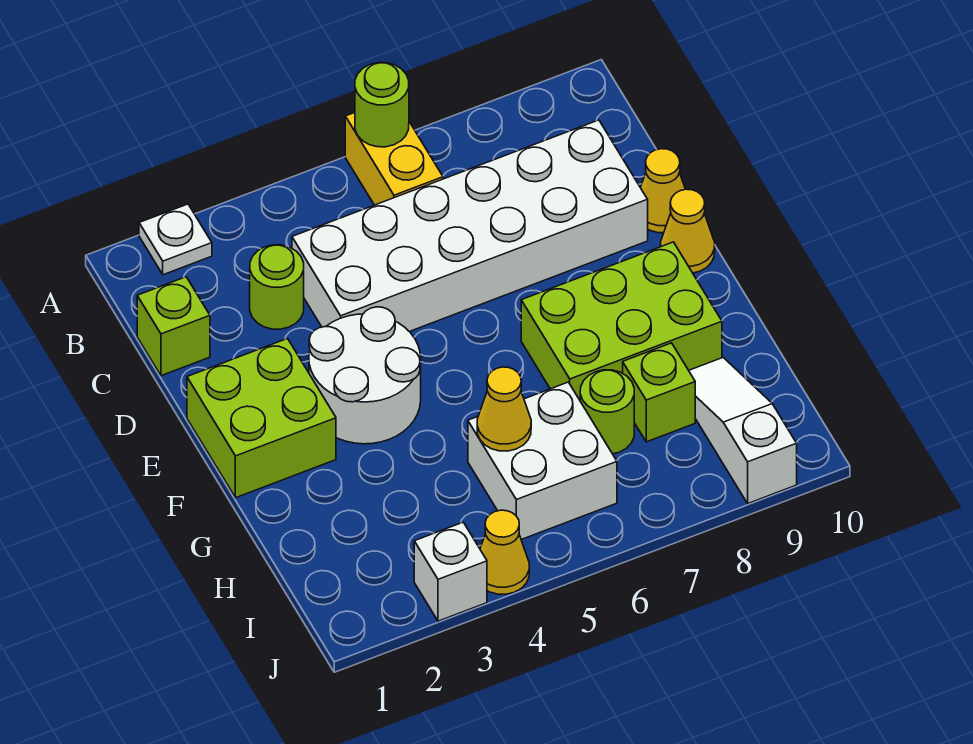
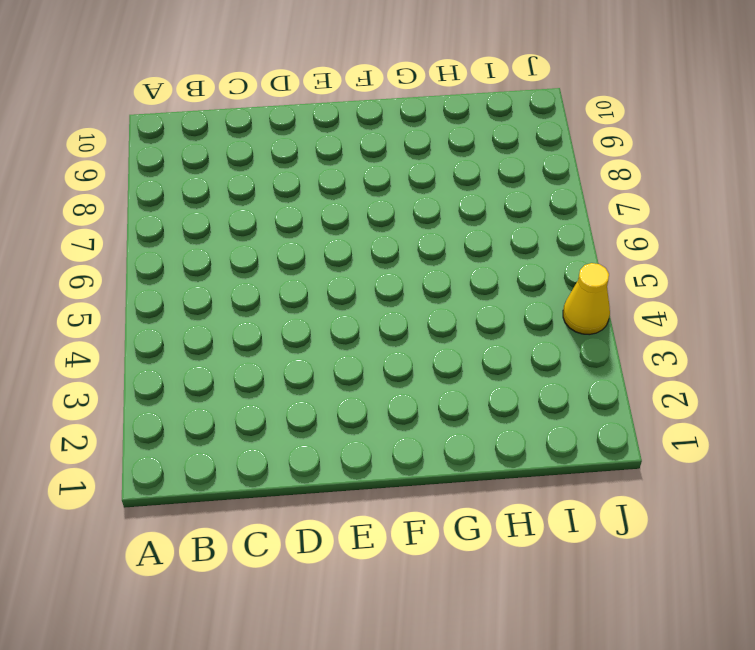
none -> white 1x1 plate [139,204,212,275]
none -> yellow 1x2 brick [345,113,443,205]
none -> lime 1x1 brick [137,277,210,376]

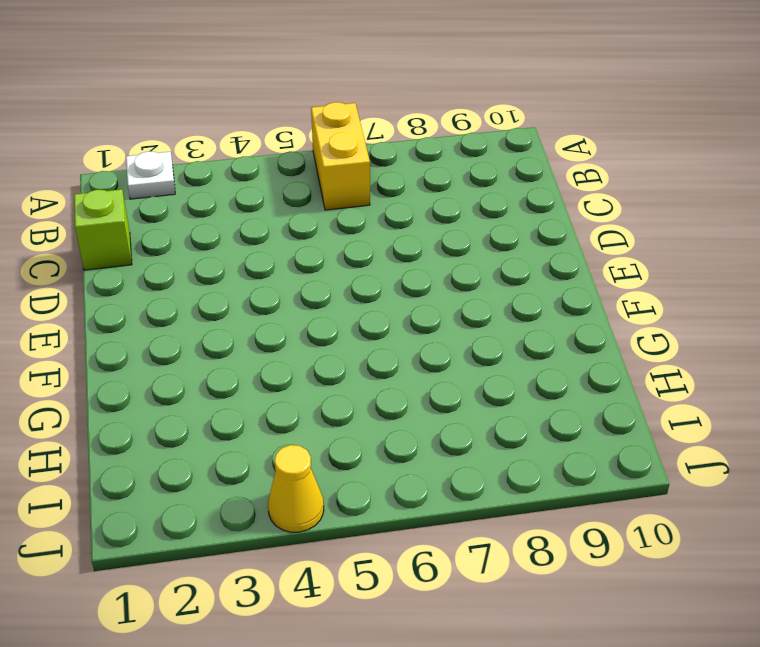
none -> lime 1x1 round brick [250,245,304,329]
none -> white 2x6 brick [292,120,648,332]
none -> yellow 1x1 cone [641,149,685,233]

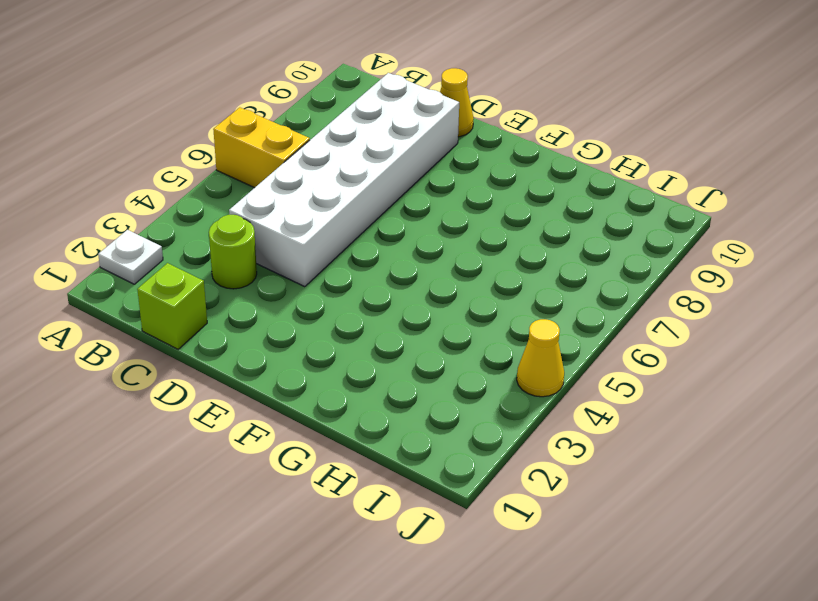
none -> lime 2x2 brick [187,339,336,498]
none -> white 2x2 round brick [309,307,421,444]
none -> yellow 1x1 cone [661,189,715,273]

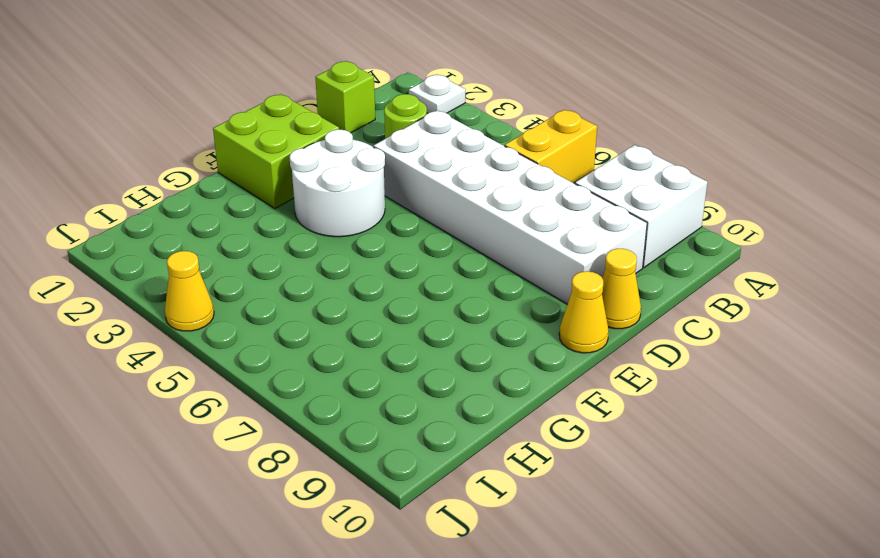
white 2x2 brick [575,145,707,267] -> white 2x2 brick moved to [468,382,617,540]
none -> lime 2x3 brick [521,242,722,400]
none -> lime 1x1 round brick [580,370,634,454]
none -> lime 1x1 brick [623,343,695,442]

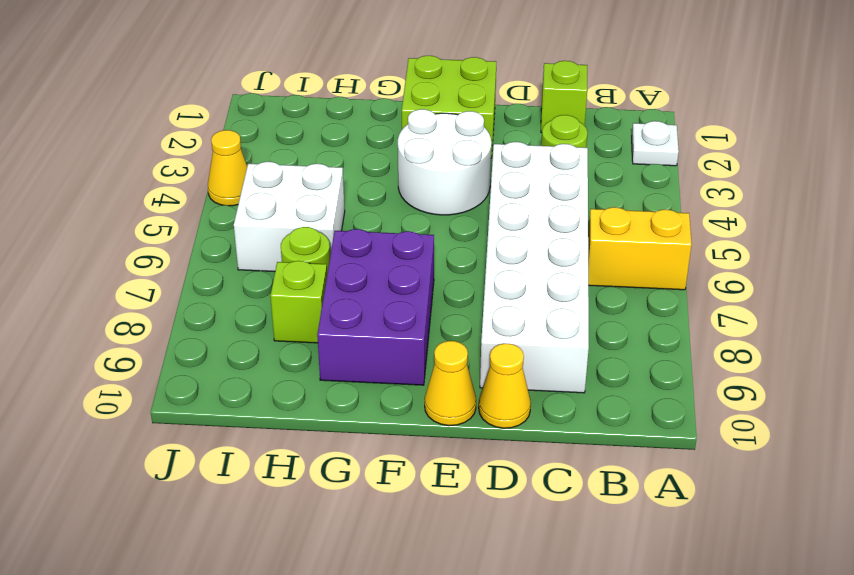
purple 2x3 brick [317,229,434,385] -> lime 2x3 brick [521,242,722,400]
none -> white 1x3 slope [689,358,797,503]
none -> white 1x1 brick [414,522,487,621]
none -> lime 1x1 round brick [355,62,409,147]

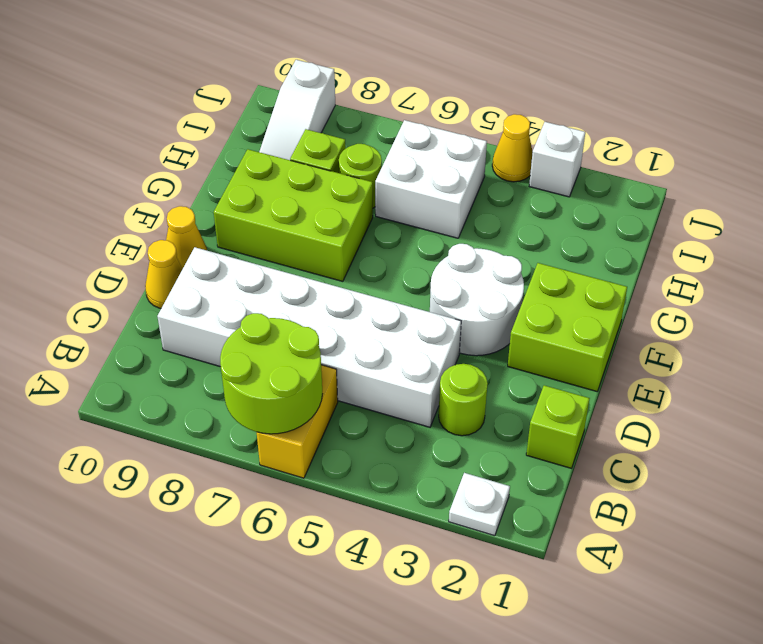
lime 2x2 round brick [220,313,322,434] -> lime 1x1 round brick [355,62,409,147]
none -> yellow 1x1 cone [477,367,531,451]

